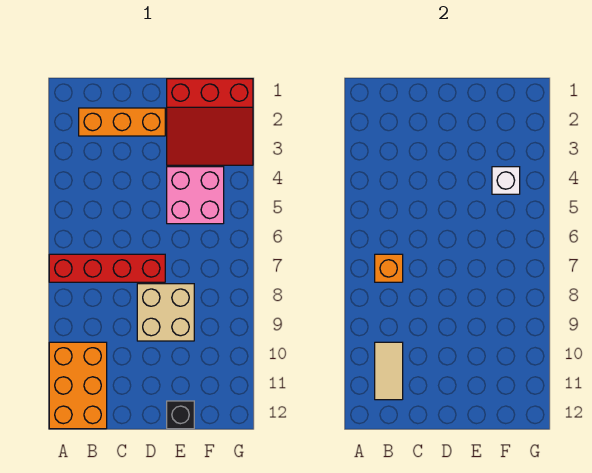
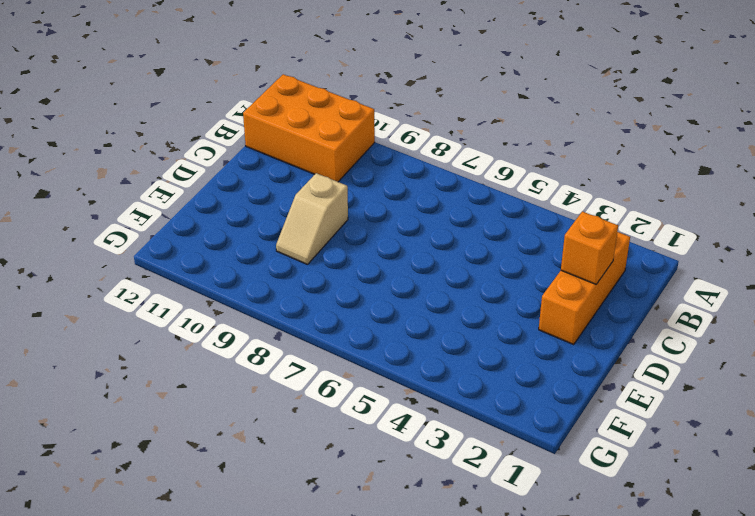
orange 1x1 brick [561,211,618,284] -> orange 1x1 brick moved to [375,254,403,282]
tan 1x2 slope [276,173,348,264] -> tan 2x2 brick [137,284,194,341]
none -> red 1x4 brick [49,254,165,282]
none -> red 3x3 slope [167,79,253,165]

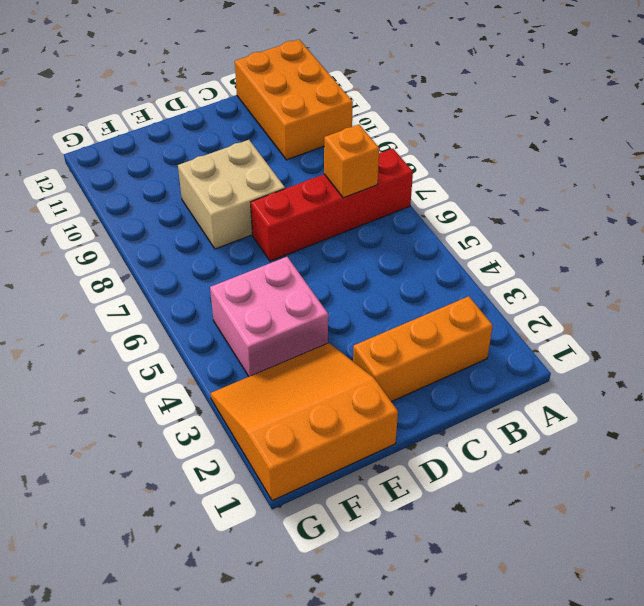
orange 3x3 slope [210,343,398,501] -> red 3x3 slope [167,79,253,165]
none -> black 1x1 brick [167,401,194,429]
none -> tan 1x2 tile [375,342,403,400]

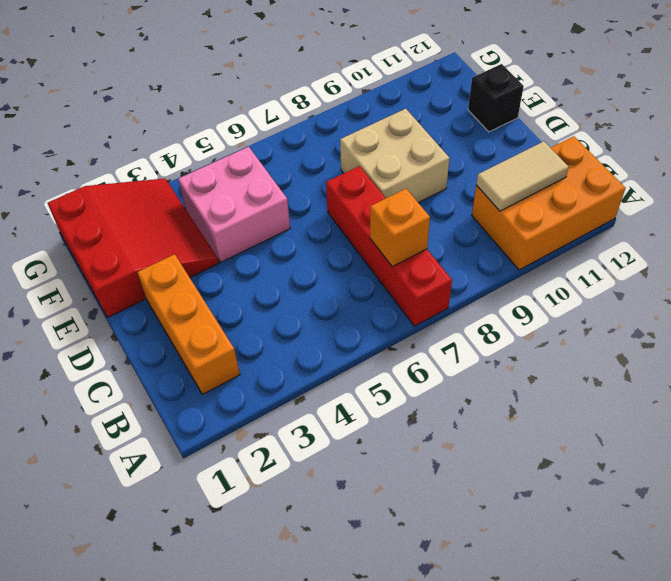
none -> white 1x1 brick [492,167,520,194]

